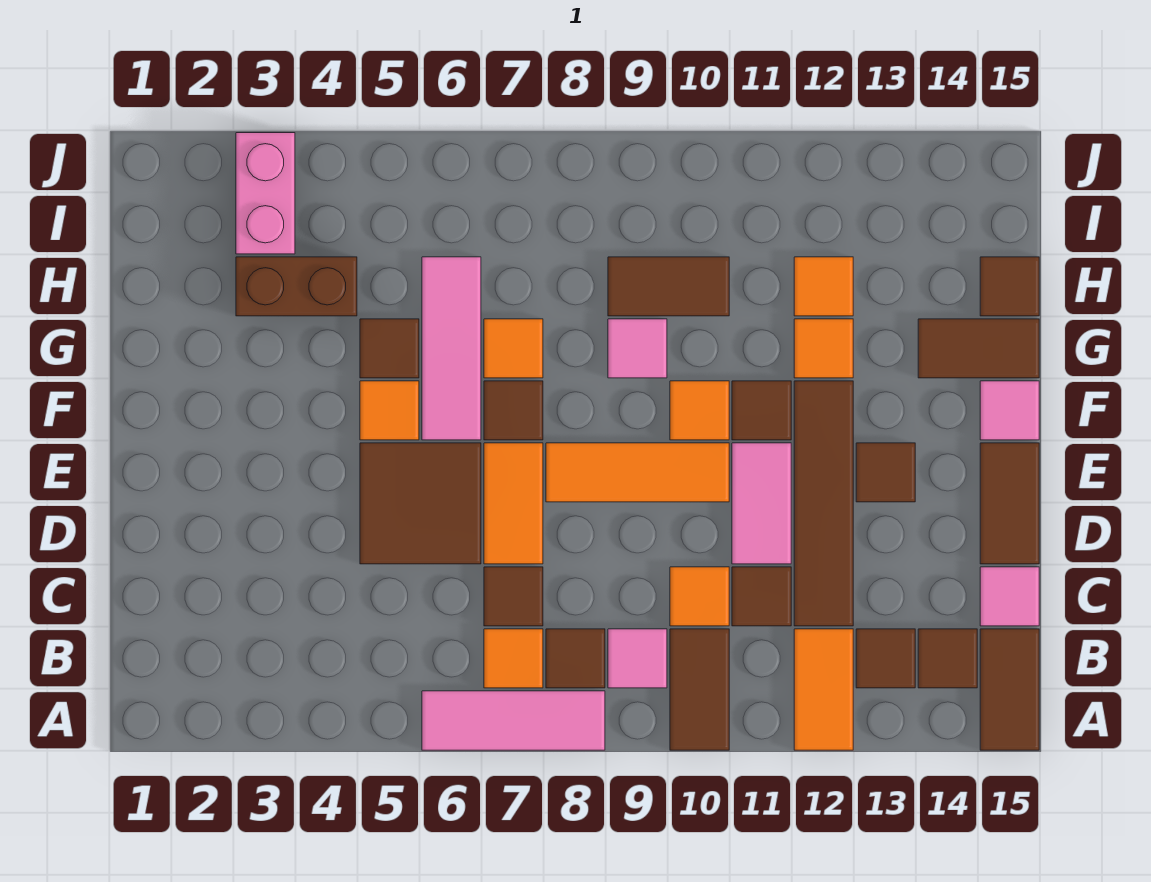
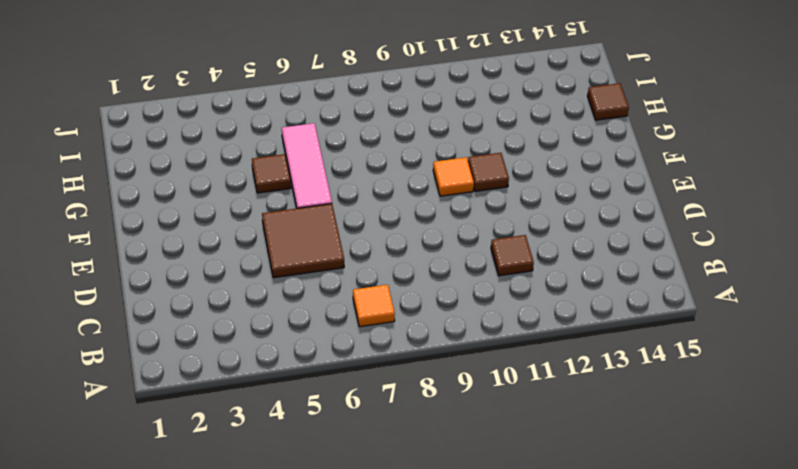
none -> pink 1x3 tile [422,691,605,750]
none -> brown 1x2 tile [670,629,729,750]
none -> orange 1x2 tile [794,629,853,750]
none -> brown 1x2 tile [980,629,1039,750]

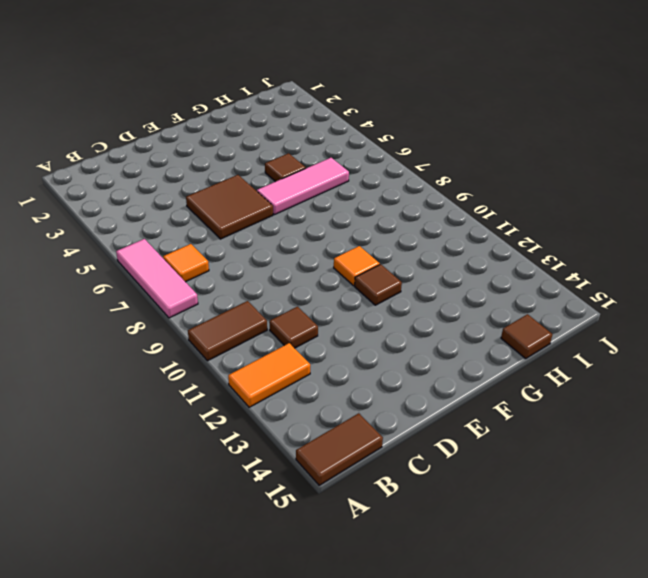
none -> brown 1x1 tile [546,629,605,688]
none -> pink 1x1 tile [608,629,667,688]
none -> brown 1x1 tile [856,629,915,688]
none -> brown 1x1 tile [918,629,977,688]

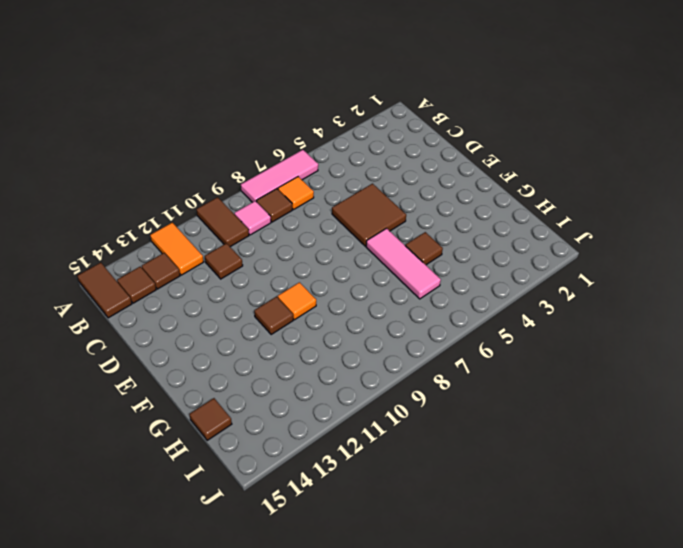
none -> brown 1x1 tile [484,567,543,626]
none -> orange 1x1 tile [670,567,729,626]
none -> brown 1x4 tile [794,381,853,626]
none -> pink 1x1 tile [980,567,1039,626]

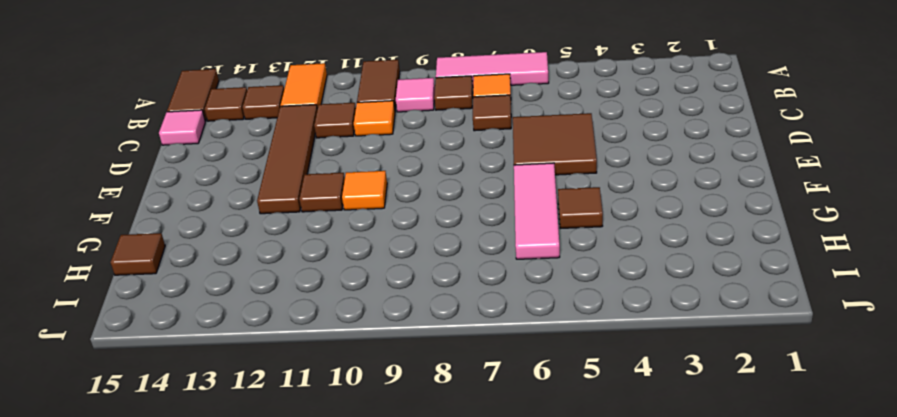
none -> orange 1x2 tile [484,443,543,564]
none -> pink 1x2 tile [732,443,791,564]
none -> brown 1x2 tile [980,443,1039,564]
none -> orange 1x3 tile [546,443,729,502]

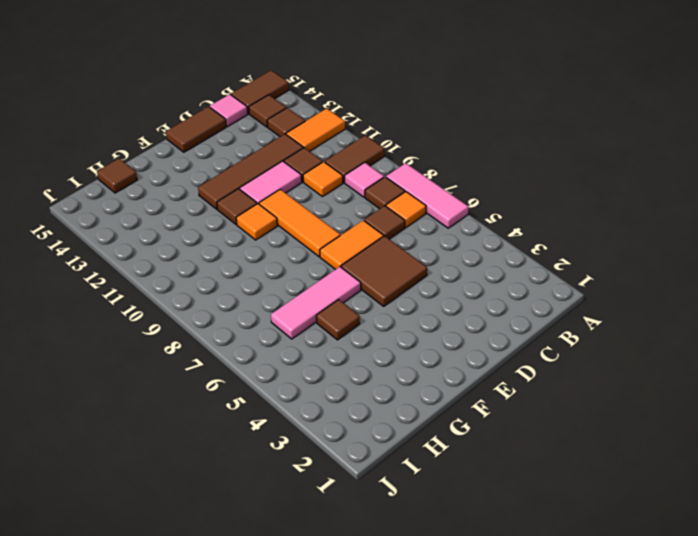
none -> brown 1x1 tile [856,443,915,502]
none -> orange 1x1 tile [360,381,419,440]
none -> brown 1x1 tile [484,381,543,440]
none -> pink 1x1 tile [980,381,1039,440]

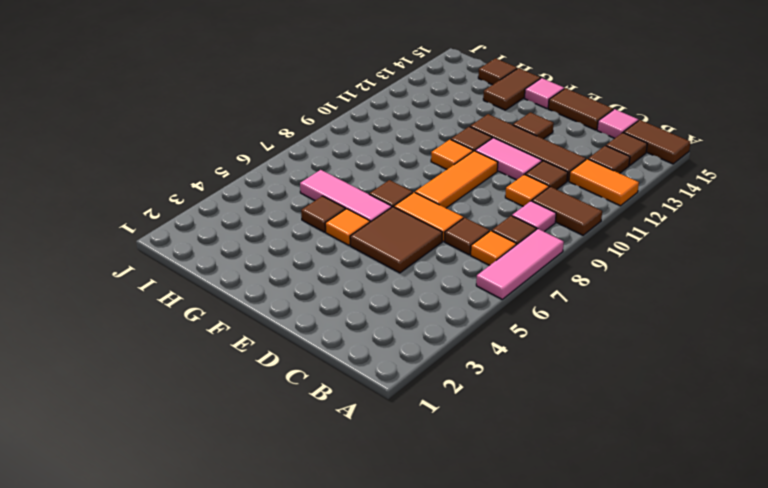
none -> orange 1x1 tile [484,319,543,378]
none -> pink 1x1 tile [608,319,667,378]
none -> orange 1x1 tile [794,319,853,378]
none -> brown 1x2 brick [236,257,357,316]

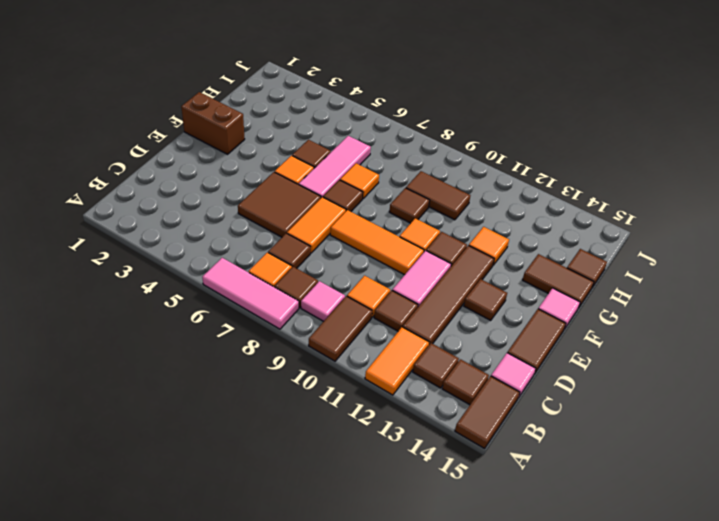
brown 1x2 brick [181,92,245,154] -> brown 1x2 brick moved to [236,257,357,316]
brown 1x1 tile [389,188,430,223] -> pink 1x1 tile [608,319,667,378]
none -> orange 1x1 tile [794,257,853,316]
none -> pink 1x2 brick [236,133,295,254]

